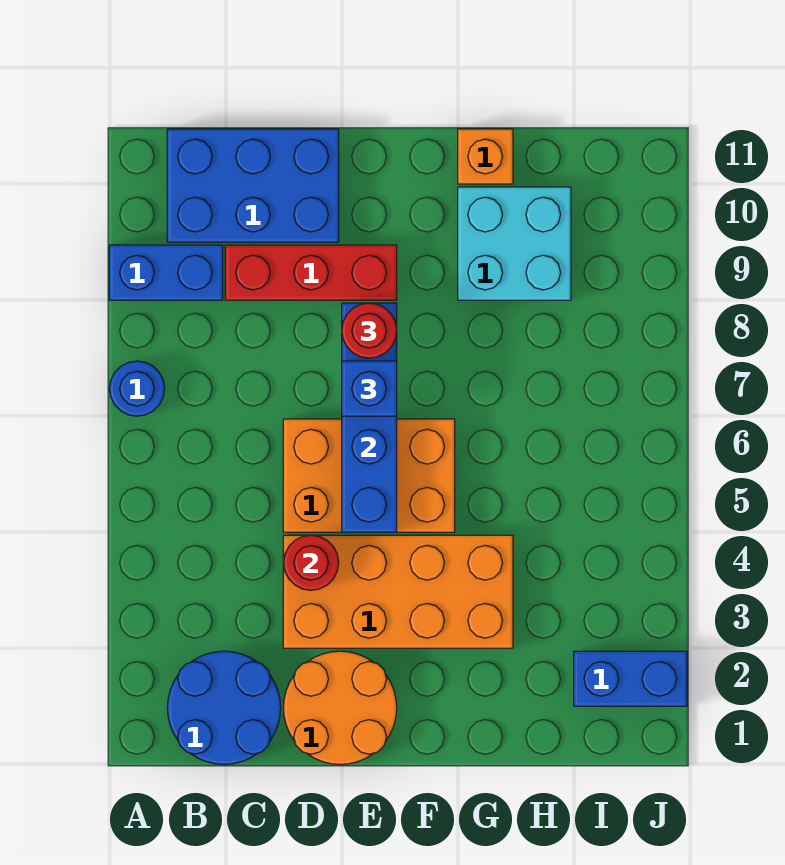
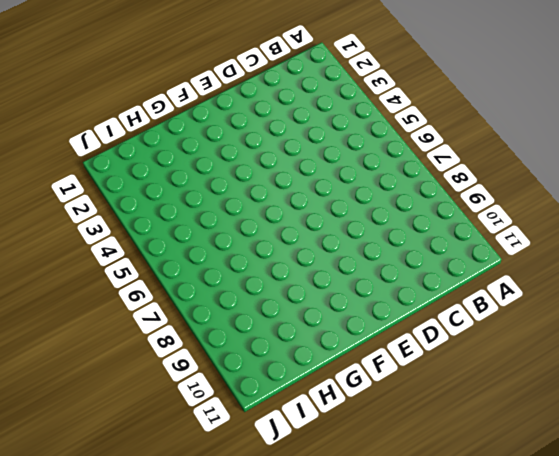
none -> blue 1x1 round brick [109,361,165,416]
none -> blue 1x2 brick [109,245,223,300]
none -> blue 2x2 round brick [167,651,281,765]

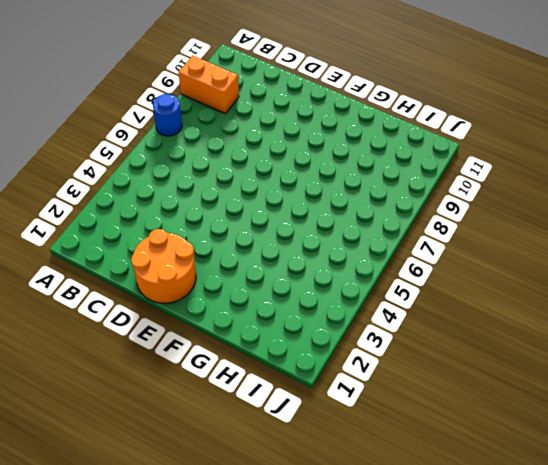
orange 1x2 brick [178,55,239,114] -> blue 1x2 brick [109,245,223,300]
none -> blue 2x2 round brick [167,651,281,765]
none -> blue 2x3 brick [167,129,339,242]
none -> red 1x3 brick [225,245,397,300]

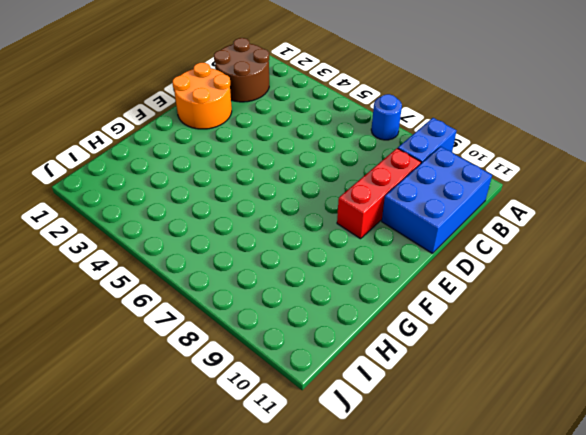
brown 2x2 round brick [214,38,269,102] -> blue 2x2 round brick [167,651,281,765]
none -> orange 2x4 brick [283,535,513,648]
none -> orange 2x3 brick [283,419,455,532]
none -> cyan 2x2 brick [458,187,571,300]

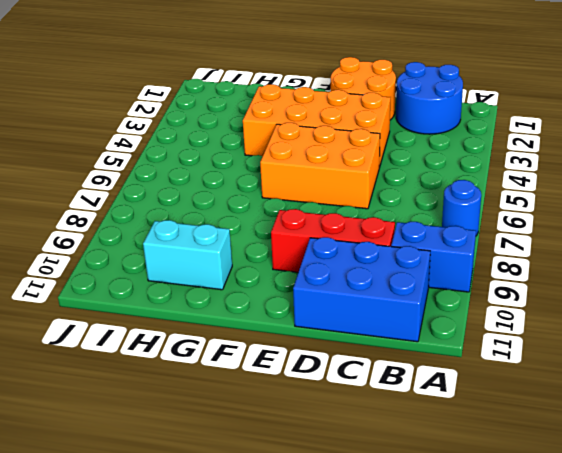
cyan 1x2 brick [143,220,232,290] -> cyan 2x2 brick [458,187,571,300]
none -> orange 1x1 brick [458,129,513,184]
none -> blue 1x2 brick [574,651,687,706]
none -> red 1x1 round brick [283,535,339,590]

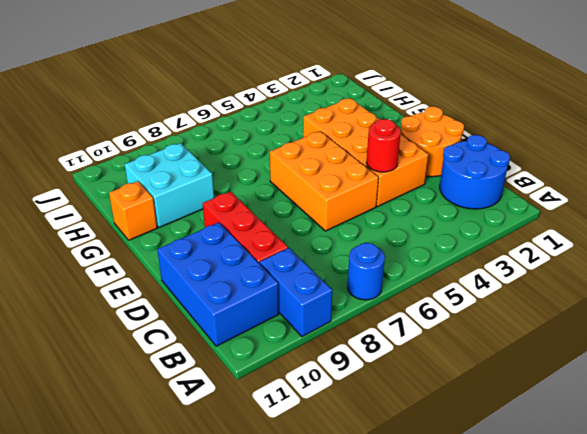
none -> blue 1x2 brick [574,651,687,706]
none -> blue 1x4 brick [342,303,397,532]
none -> blue 1x1 brick [342,361,397,416]

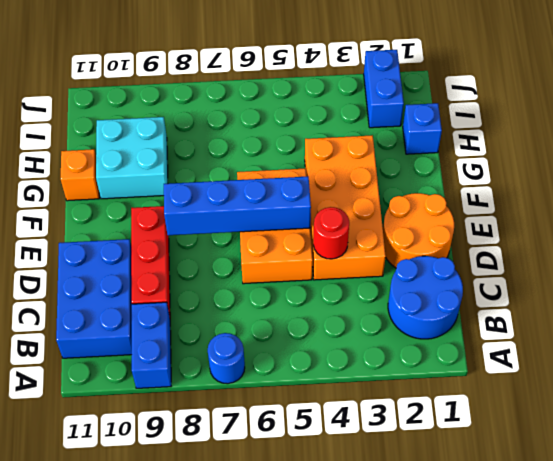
blue 1x1 brick [403,103,442,154] -> blue 1x1 brick moved to [342,361,397,416]
none -> red 1x1 round brick [342,303,397,358]

